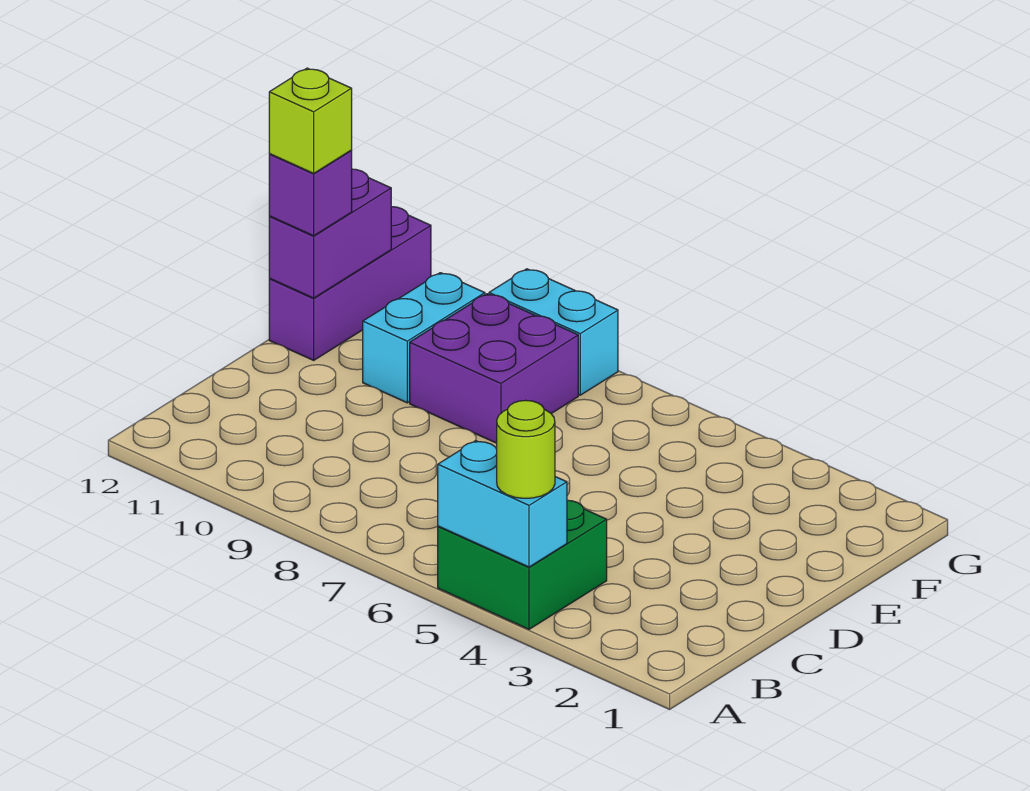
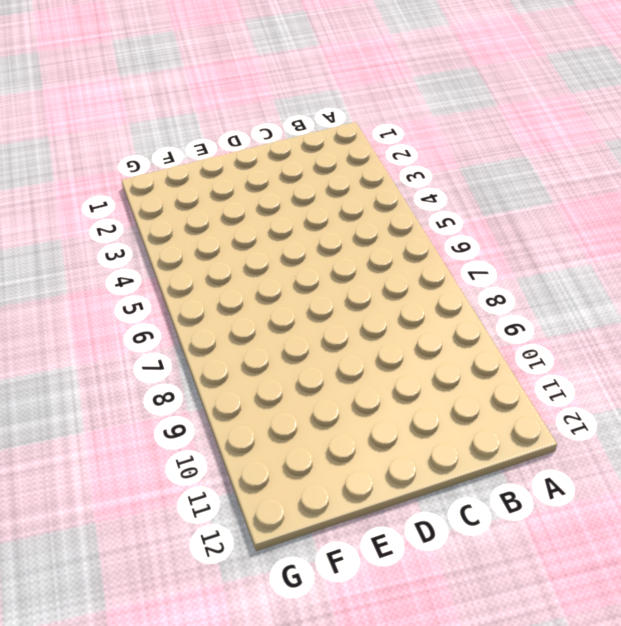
none -> green 2x2 brick [438,500,607,629]
none -> purple 2x2 brick [410,294,578,443]

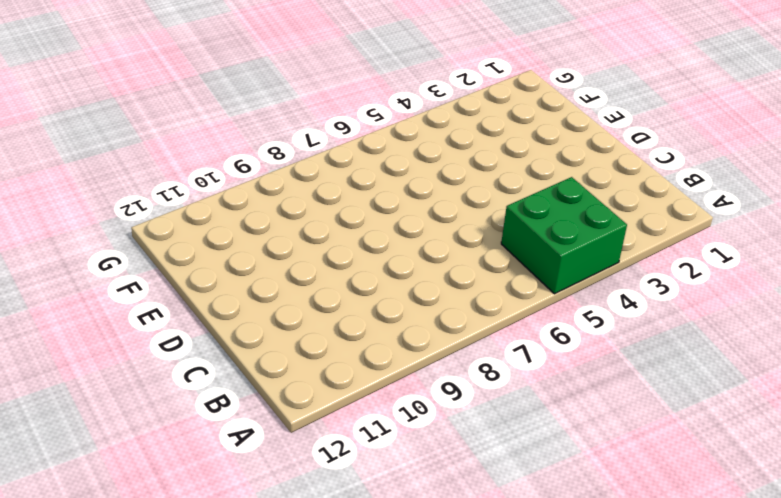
none -> purple 2x2 brick [410,294,578,443]
none -> cyan 1x2 brick [363,273,485,403]

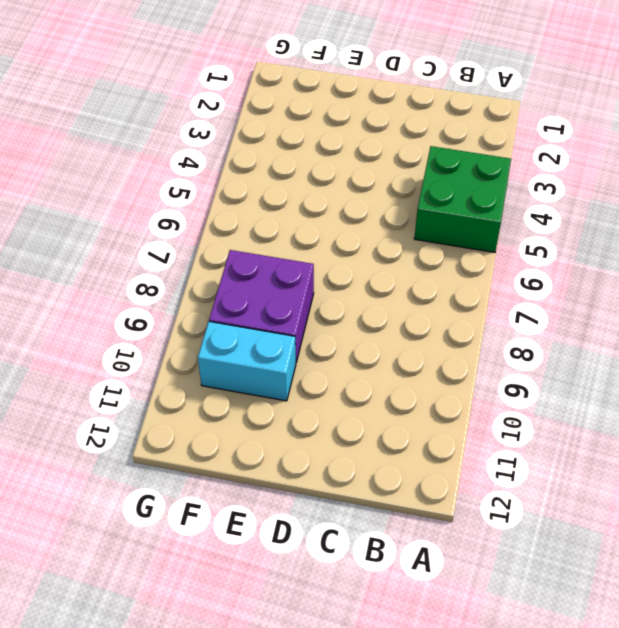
none -> purple 1x3 brick [269,207,431,360]
none -> cyan 1x2 brick [489,269,618,395]

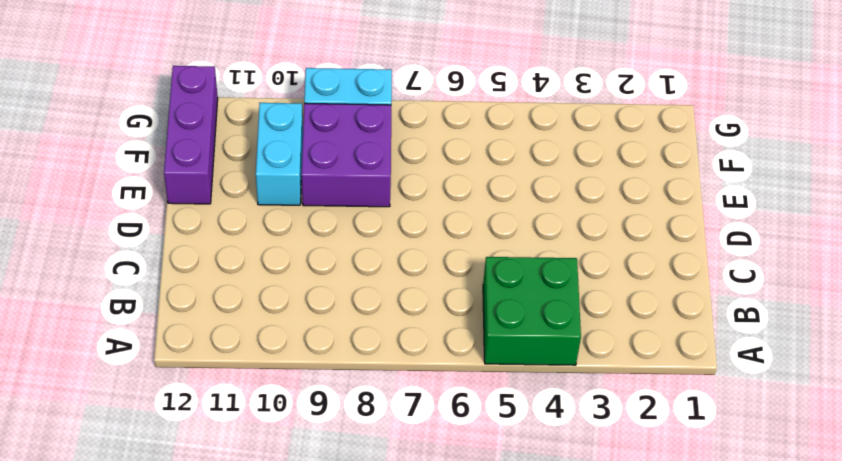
none -> cyan 1x2 brick [438,441,567,567]
none -> purple 1x2 brick [269,169,391,298]

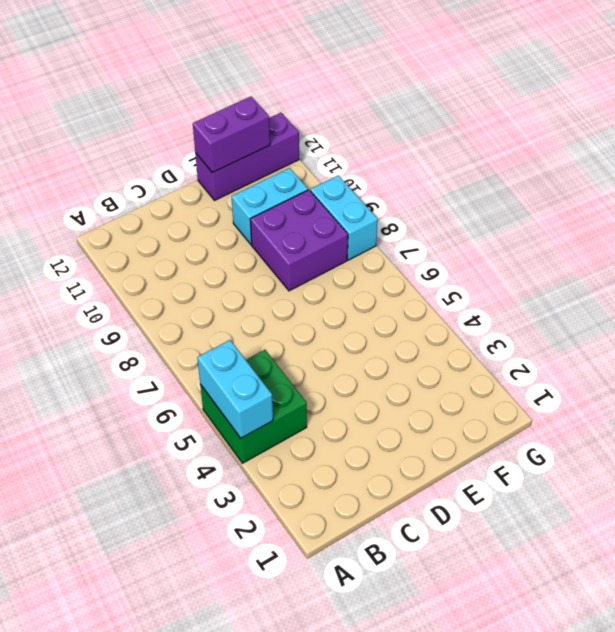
none -> lime 1x1 round brick [497,400,555,498]
none -> purple 1x1 brick [269,151,352,236]

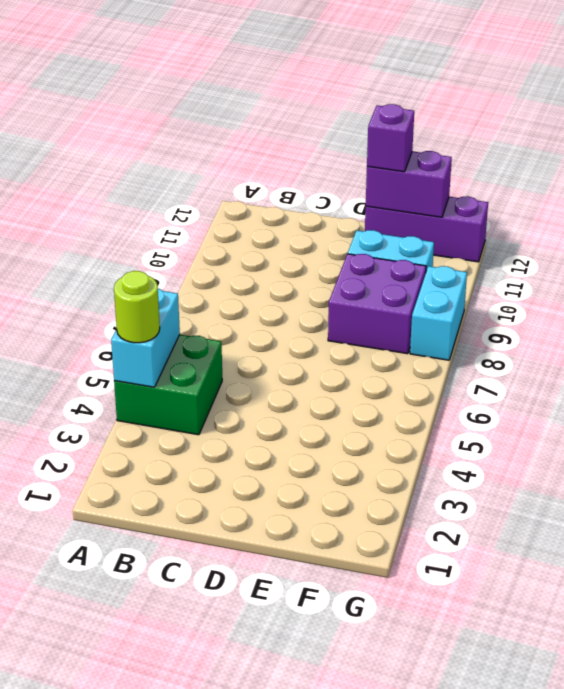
none -> lime 1x1 brick [269,68,352,173]

